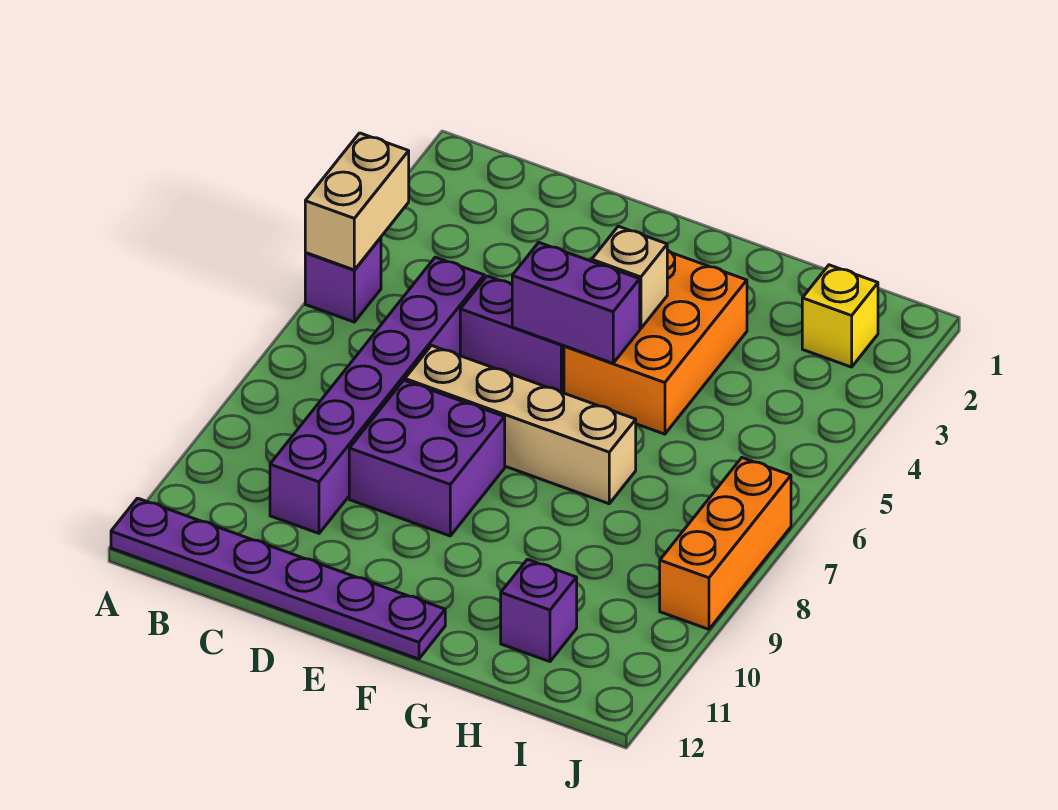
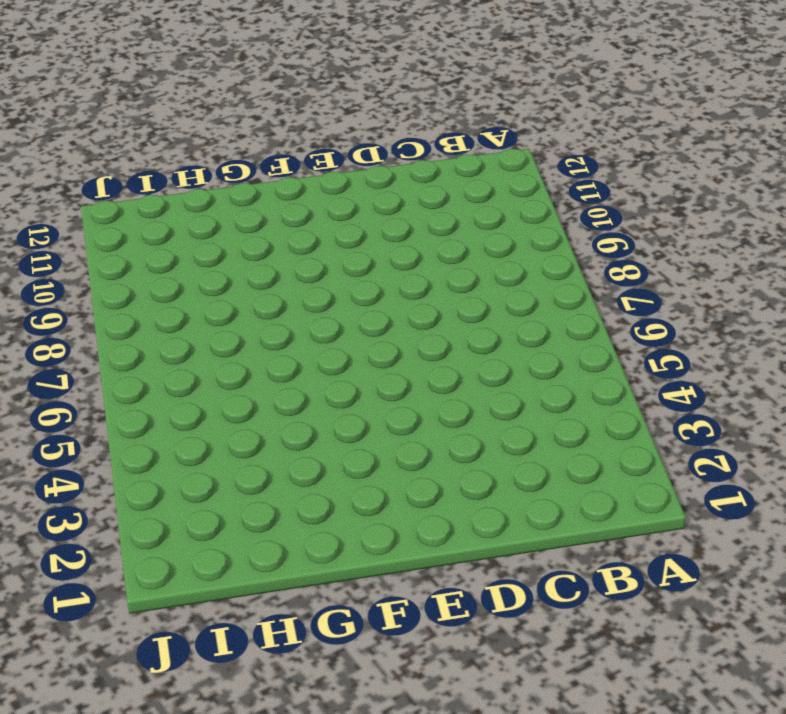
none -> purple 1x1 brick [305,238,381,322]
none -> purple 1x6 plate [111,498,445,659]
none -> purple 1x6 brick [270,257,484,533]

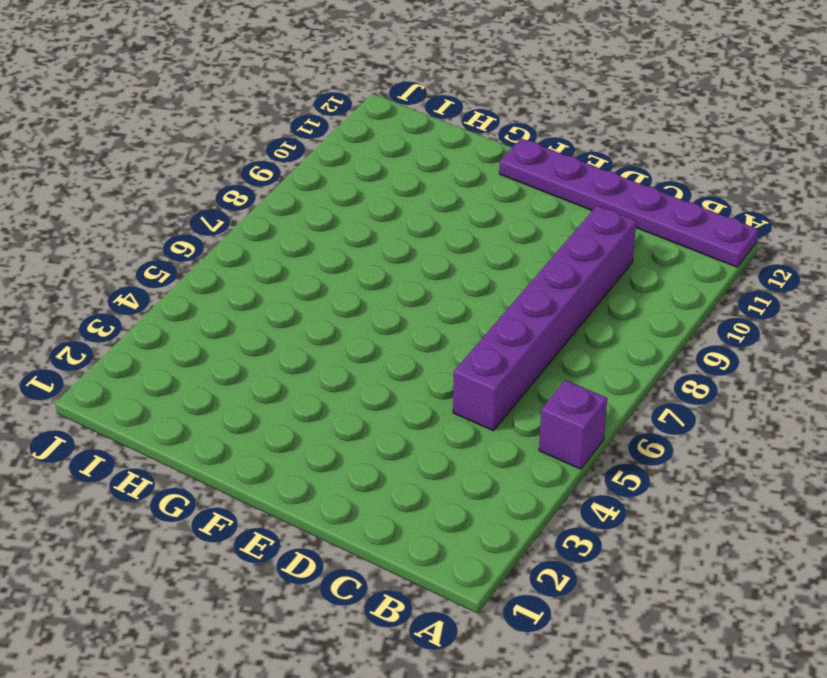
none -> purple 1x2 brick [460,276,564,393]
none -> tan 1x4 brick [405,346,636,504]
none -> purple 2x2 brick [349,380,505,536]

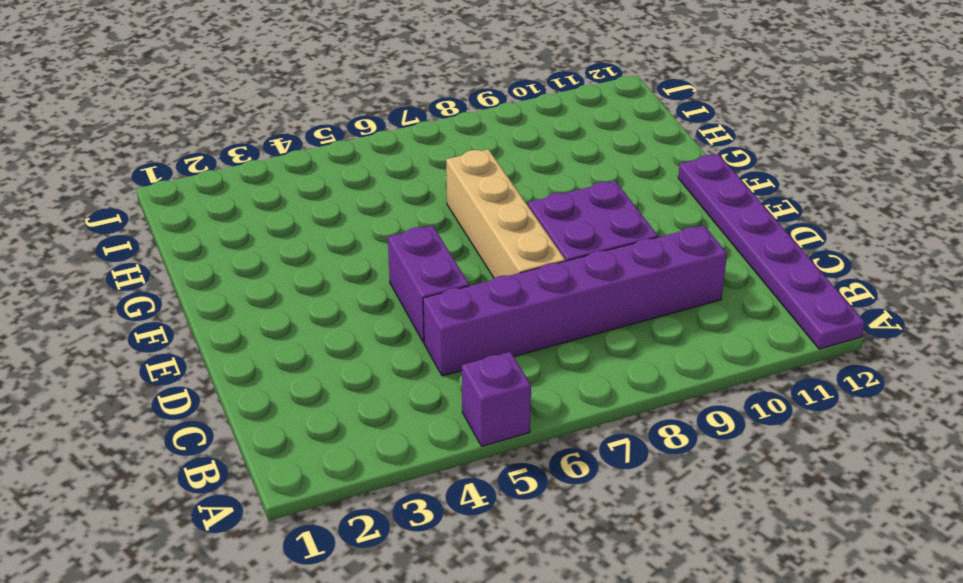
none -> orange 2x3 brick [564,250,747,434]
none -> purple 1x1 brick [501,559,577,662]
none -> yellow 1x1 brick [802,265,878,367]

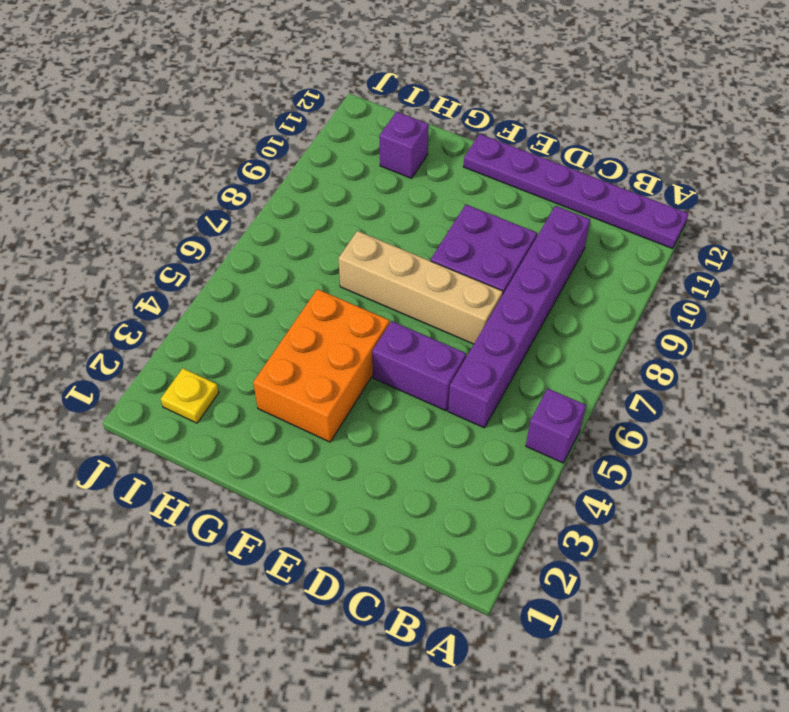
yellow 1x1 plate [161,368,219,423] -> yellow 1x1 brick [802,265,878,367]
none -> orange 1x3 brick [660,458,791,629]
none -> tan 1x2 brick [305,133,409,270]
none -> purple 1x2 brick [512,243,640,363]

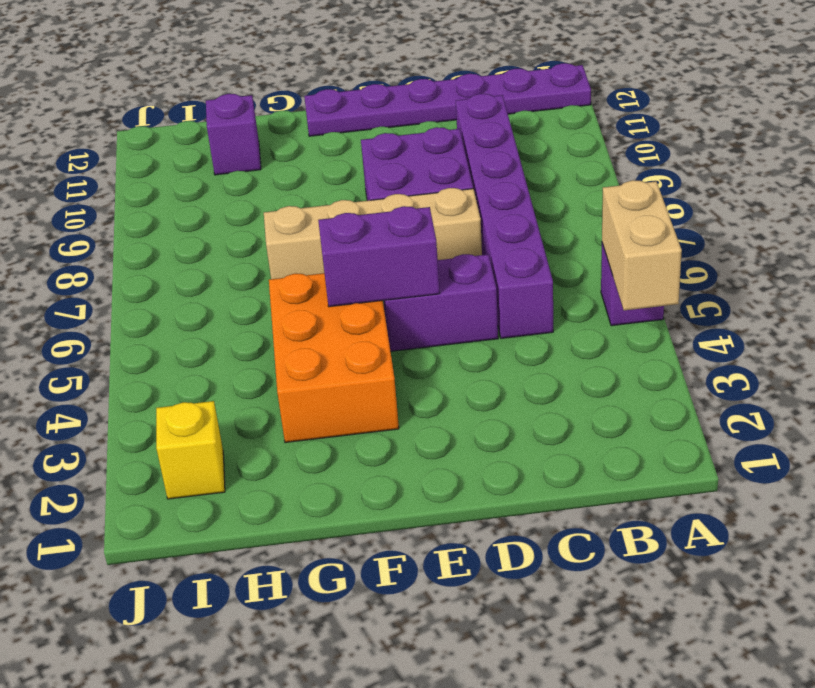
none -> orange 1x3 brick [660,458,791,629]
none -> tan 1x1 brick [592,226,667,329]

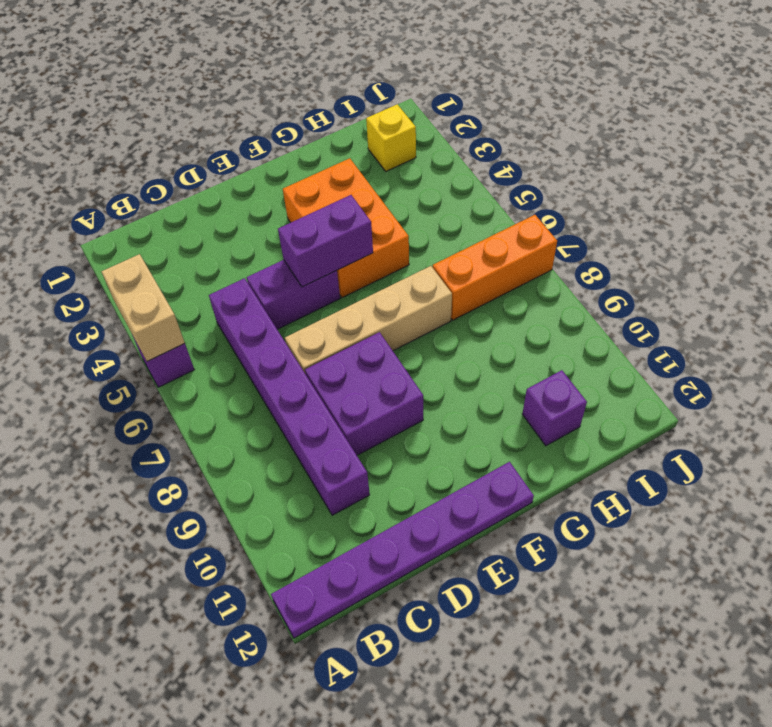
orange 1x3 brick [433,215,557,320] -> orange 1x3 brick turned to [660,458,791,629]
none -> tan 1x1 brick [592,226,667,329]

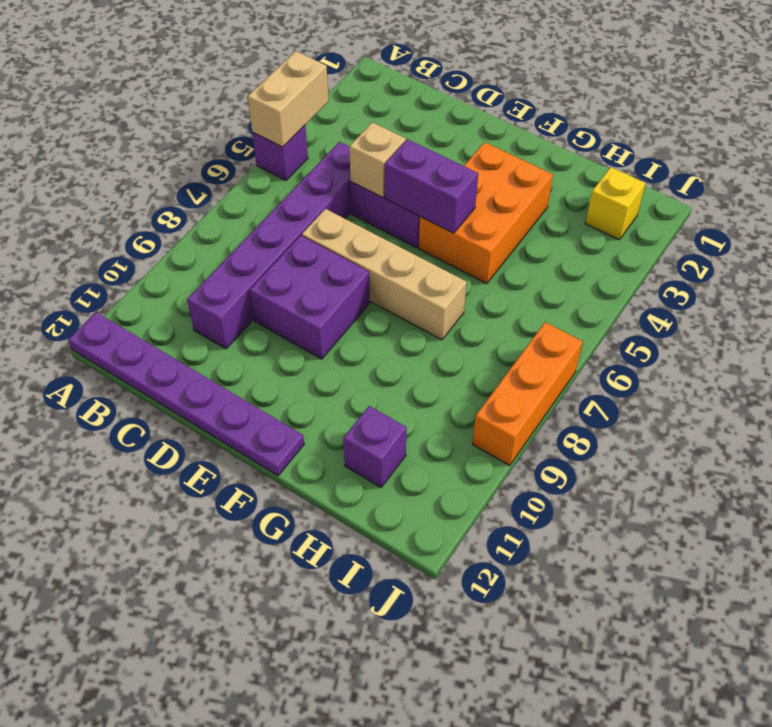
tan 1x1 brick [349,122,406,198] -> tan 1x1 brick moved to [592,226,667,329]

